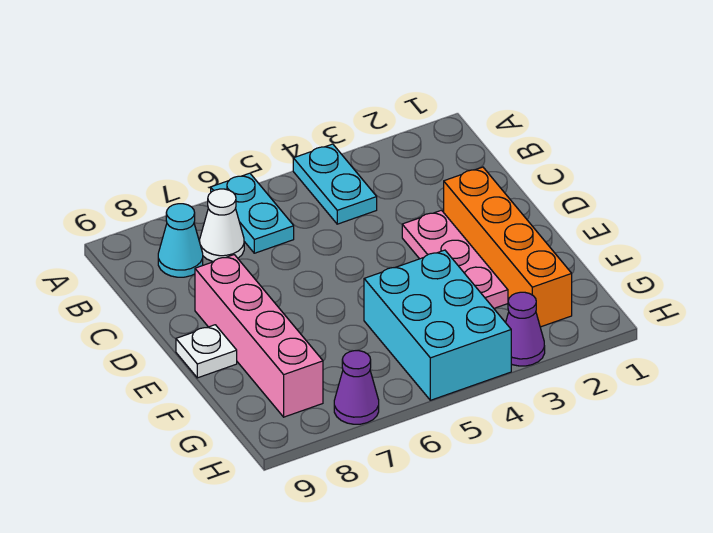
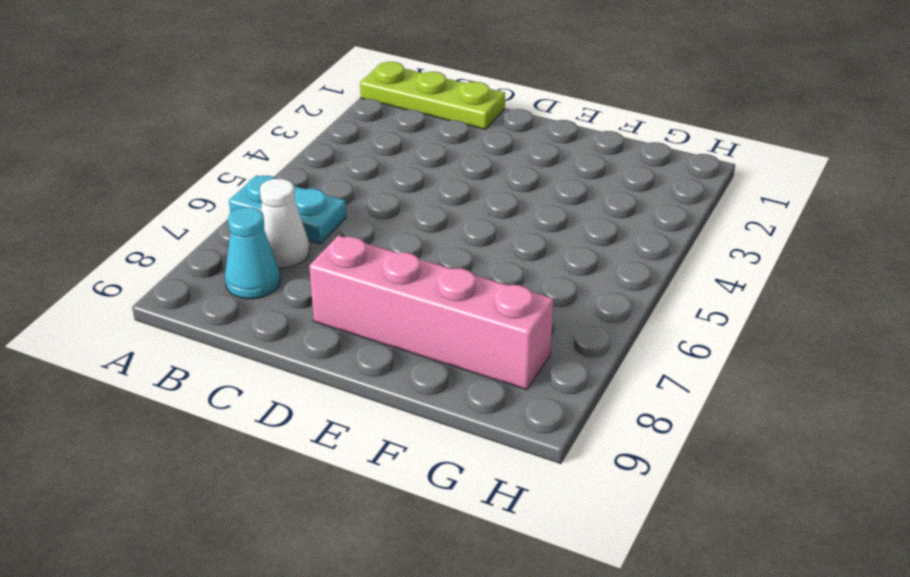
lime 1x3 plate [360,62,505,129] -> none
none -> cyan 1x2 plate [293,144,377,224]
none -> orange 1x4 brick [444,167,572,327]

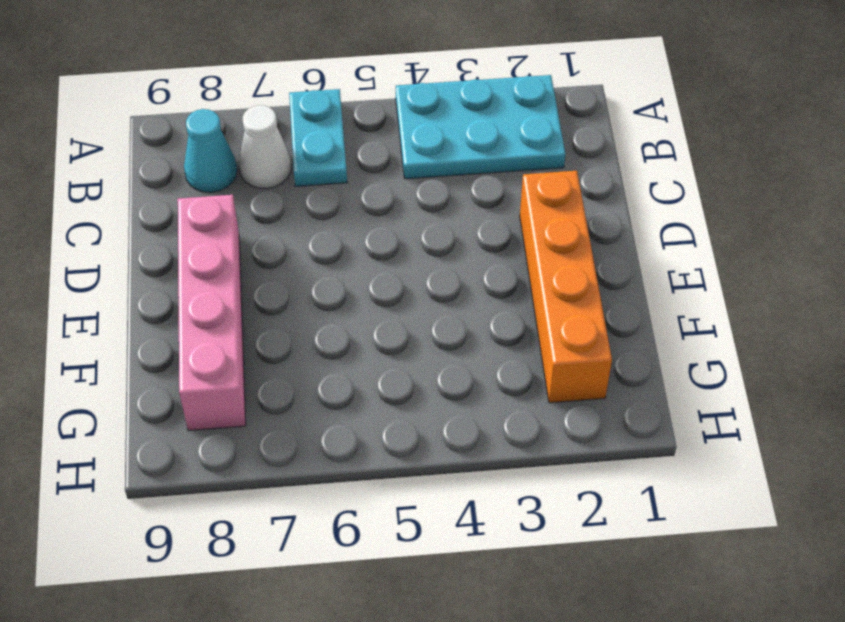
cyan 2x3 plate [396,75,565,179] -> cyan 1x2 plate [293,144,377,224]
none -> pink 1x3 plate [402,210,508,308]
none -> white 1x1 plate [176,325,237,378]

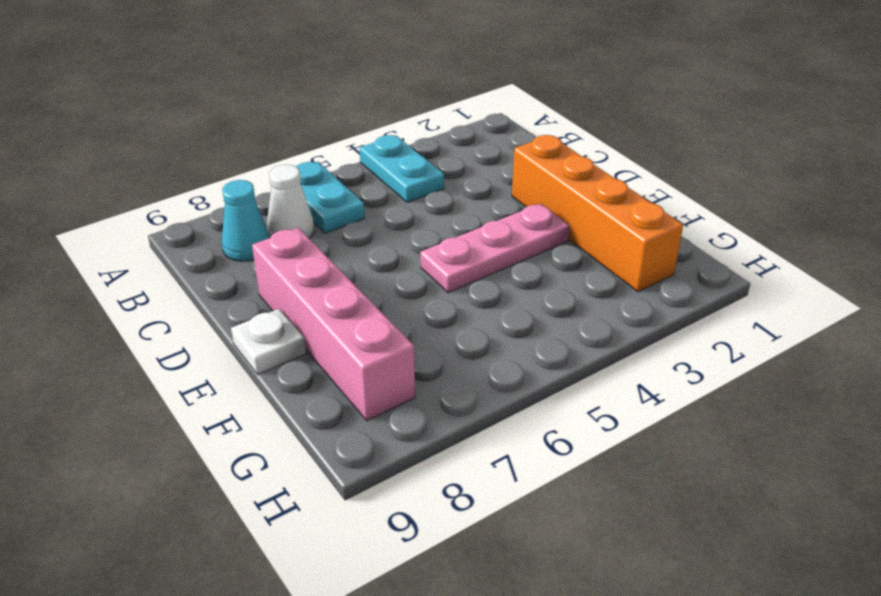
pink 1x3 plate [420,204,570,293] -> pink 1x3 plate turned to [402,210,508,308]
none -> cyan 2x3 brick [364,250,511,400]
none -> purple 1x1 cone [506,292,545,366]

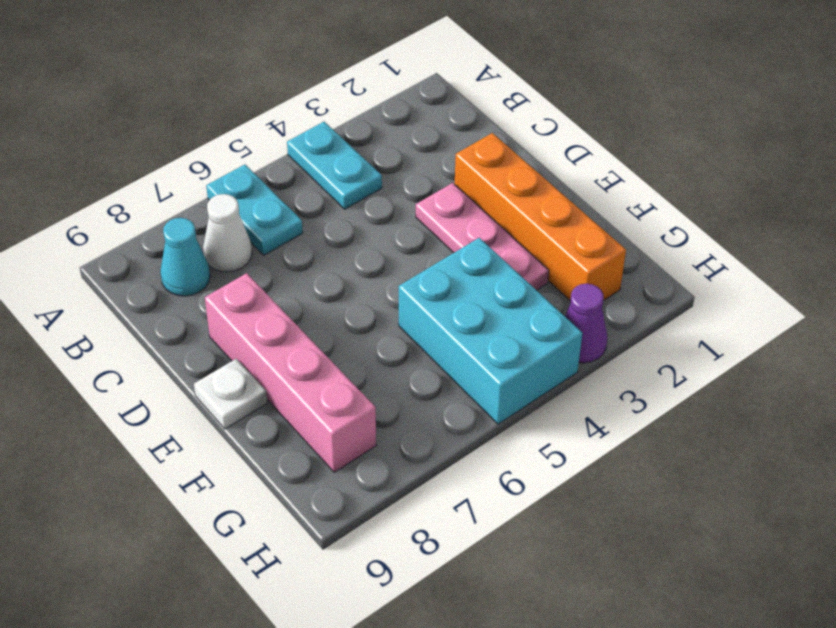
none -> purple 1x1 cone [334,351,379,424]

